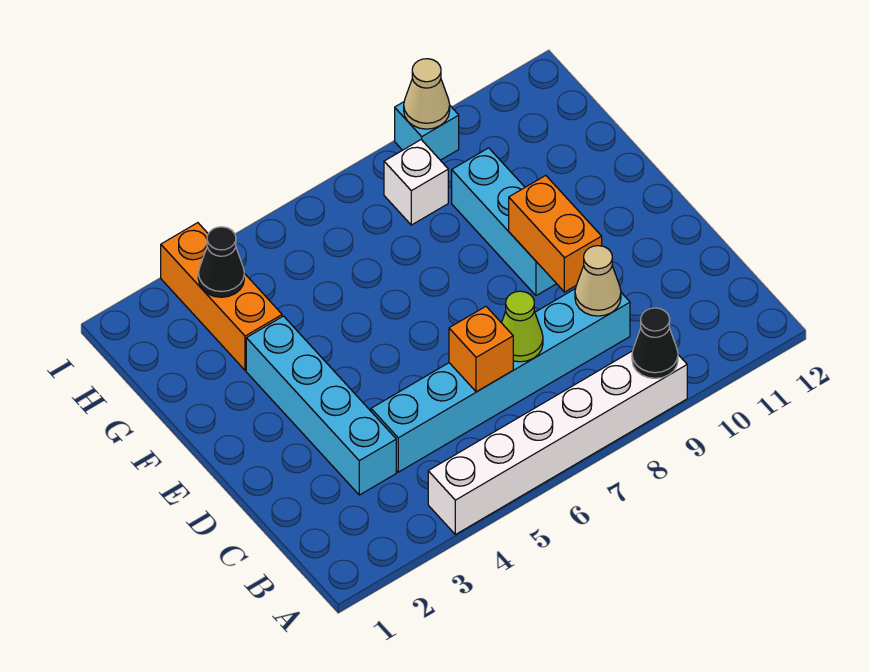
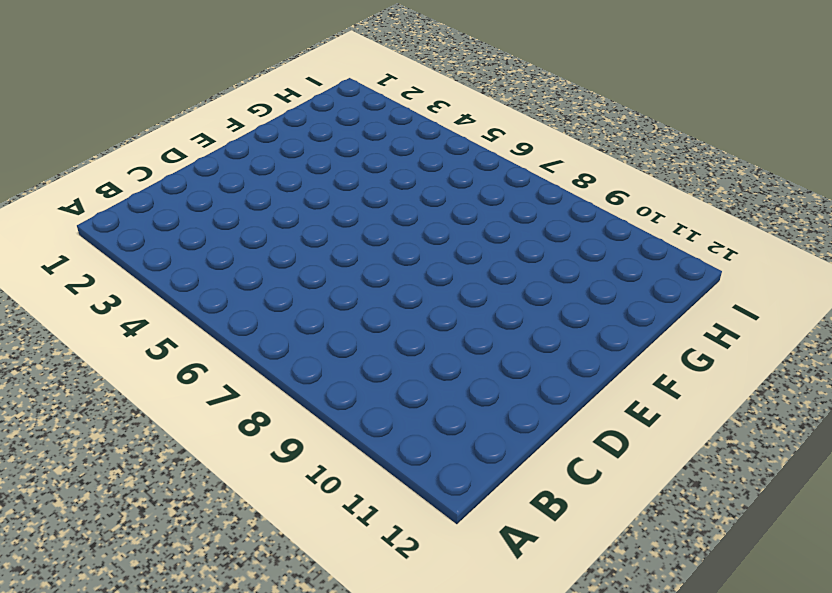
none -> white 1x6 brick [428,351,687,534]
none -> cyan 1x4 brick [246,316,396,495]
none -> cyan 1x6 brick [371,288,630,472]

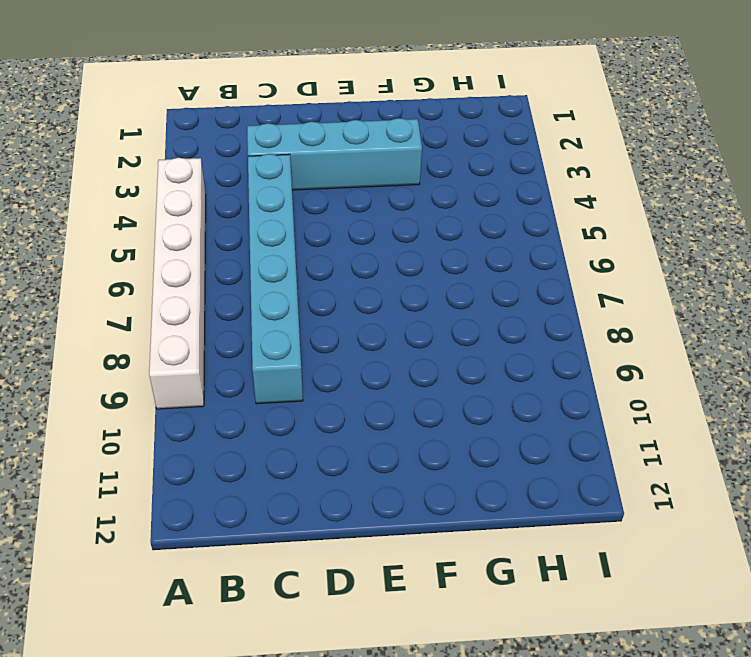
none -> cyan 1x3 brick [452,148,556,296]
none -> orange 1x3 brick [161,223,282,370]
none -> white 1x1 brick [384,140,448,225]

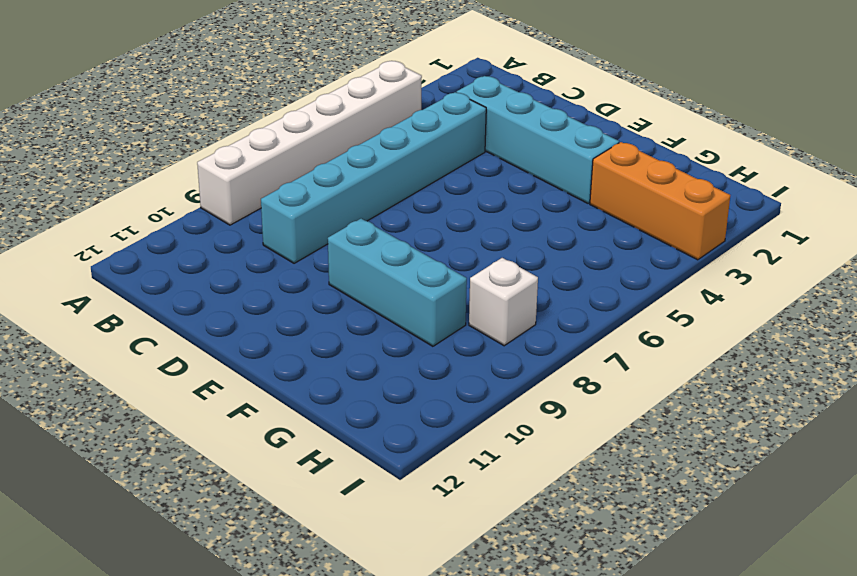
none -> cyan 1x1 brick [395,102,459,160]
none -> black 1x1 cone [632,308,678,378]
none -> orange 1x1 brick [449,306,513,392]

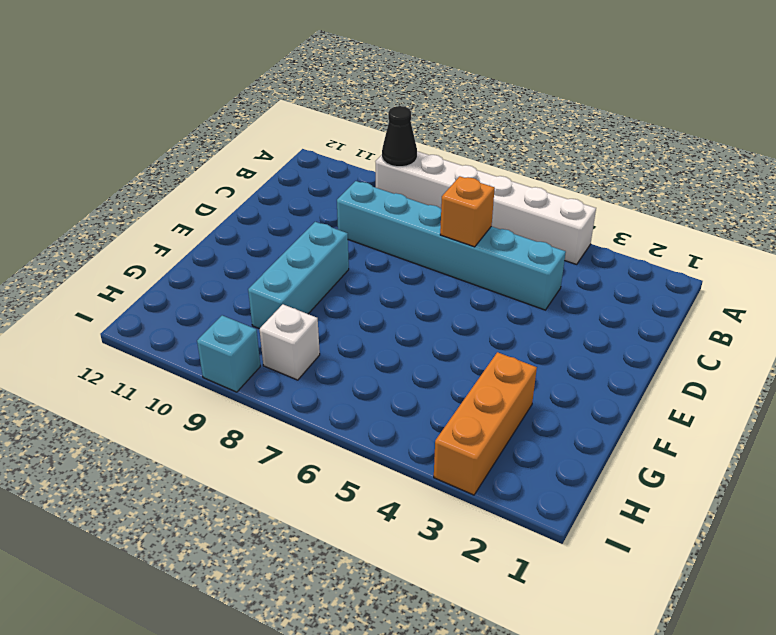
none -> cyan 1x4 brick [246,316,396,495]
none -> lime 1x1 cone [502,291,543,362]
none -> tan 1x1 cone [575,246,621,316]

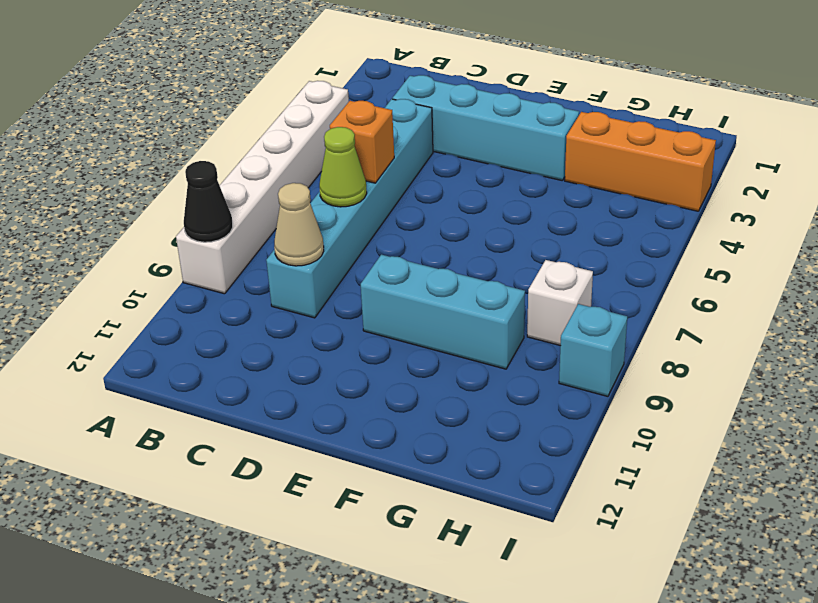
none -> orange 1x2 brick [509,175,602,292]
none -> black 1x1 cone [198,227,244,297]
none -> tan 1x1 cone [404,59,450,129]

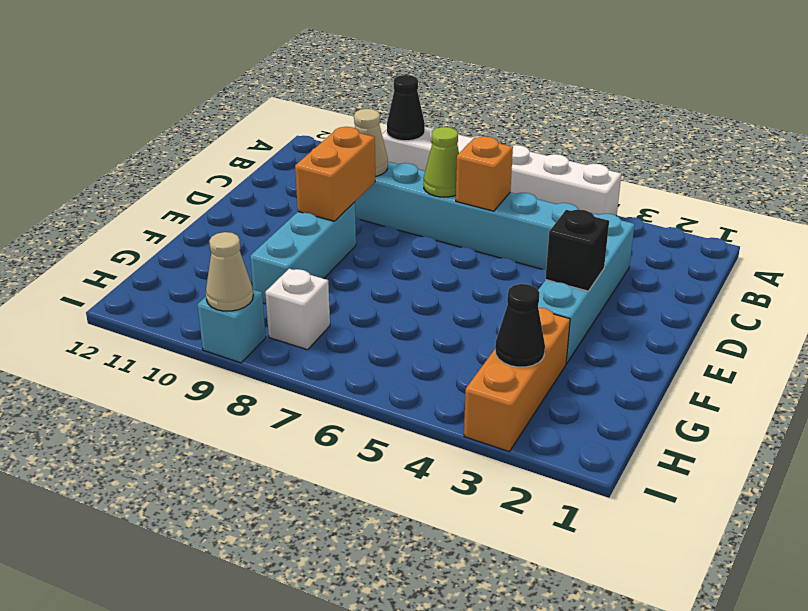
black 1x1 brick [545,209,609,291] -> none

